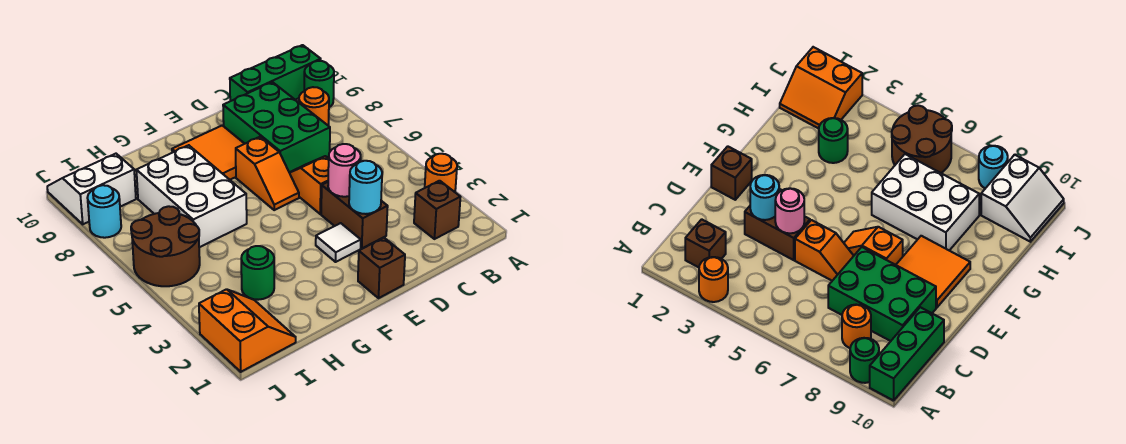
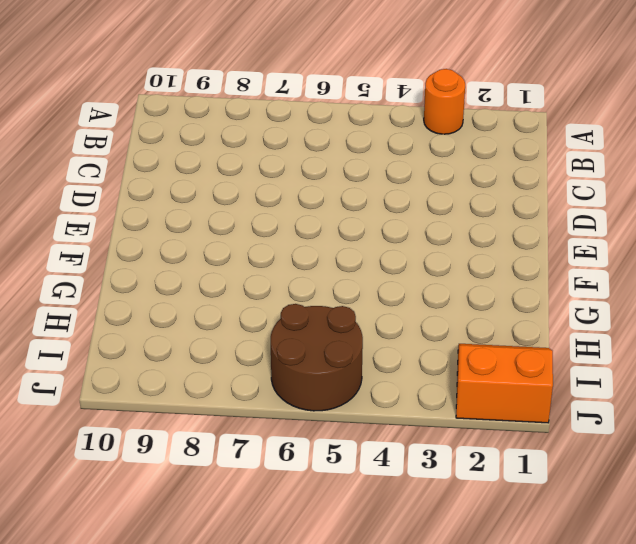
none -> green 1x1 round brick [304,61,334,107]
none -> green 1x3 brick [230,45,321,101]
none -> brown 1x1 brick [414,181,460,239]

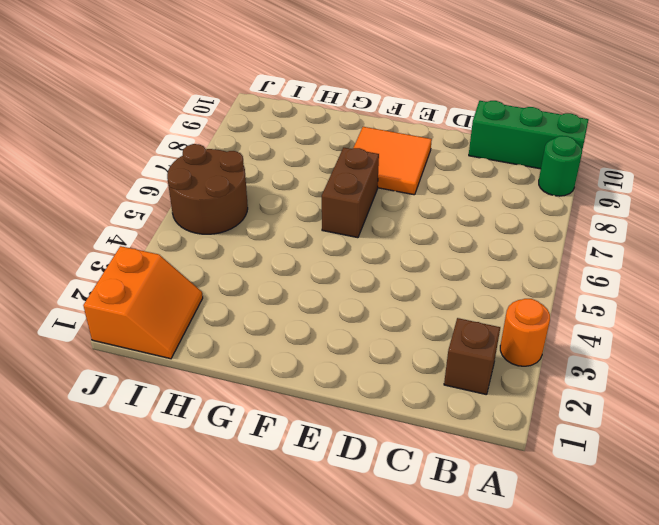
brown 1x2 brick [322,147,379,238] -> brown 1x2 brick moved to [321,182,388,248]
none -> orange 1x1 round brick [299,87,329,126]
none -> green 2x3 brick [223,82,330,173]
none -> orange 1x2 slope [290,156,329,214]

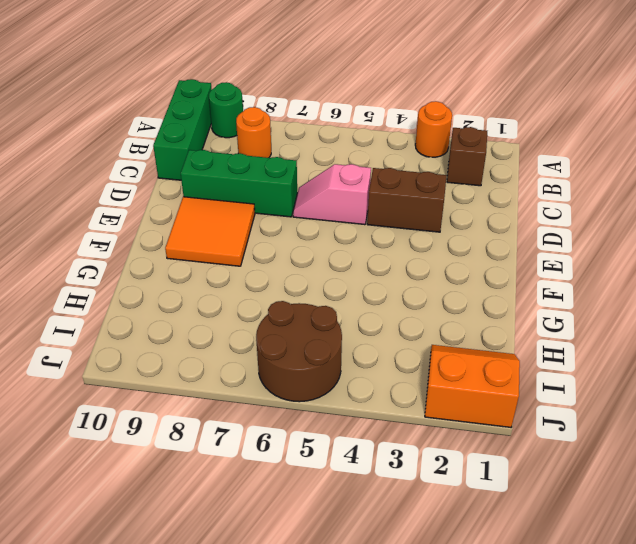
pink 1x2 slope [293,164,371,225] -> orange 1x2 slope [290,156,329,214]
green 1x3 brick [181,150,297,217] -> green 2x3 brick [223,82,330,173]
none -> brown 1x1 brick [358,238,405,298]
none -> white 1x1 tile [316,223,361,262]
none -> orange 1x2 slope [236,137,299,210]

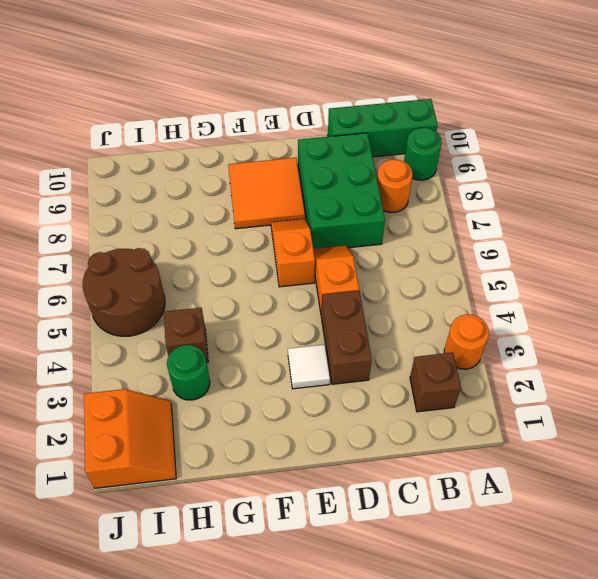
orange 1x2 slope [271,219,315,287] -> orange 1x2 slope turned to [236,137,299,210]
brown 1x1 brick [164,308,208,363] -> brown 1x1 brick moved to [358,238,405,298]
none -> white 2x3 brick [136,145,247,247]
none -> white 2x2 slope [47,154,136,224]
none -> cyan 1x1 round brick [87,185,121,238]

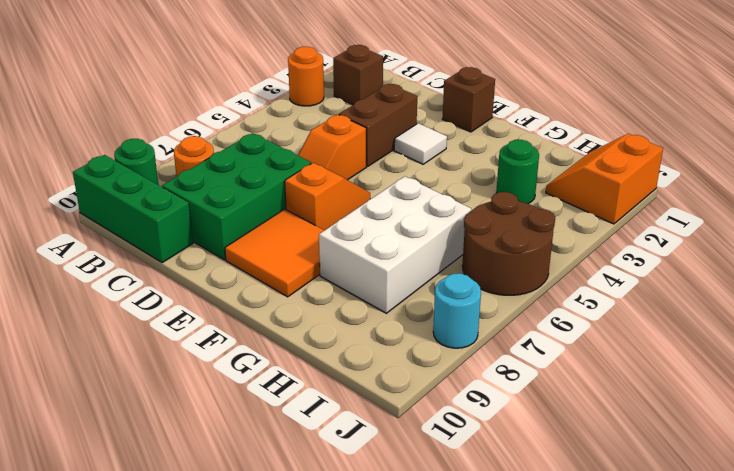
none -> white 2x2 slope [47,154,136,224]
none -> cyan 1x1 round brick [349,161,382,214]
none -> pink 1x1 round brick [328,144,361,197]

